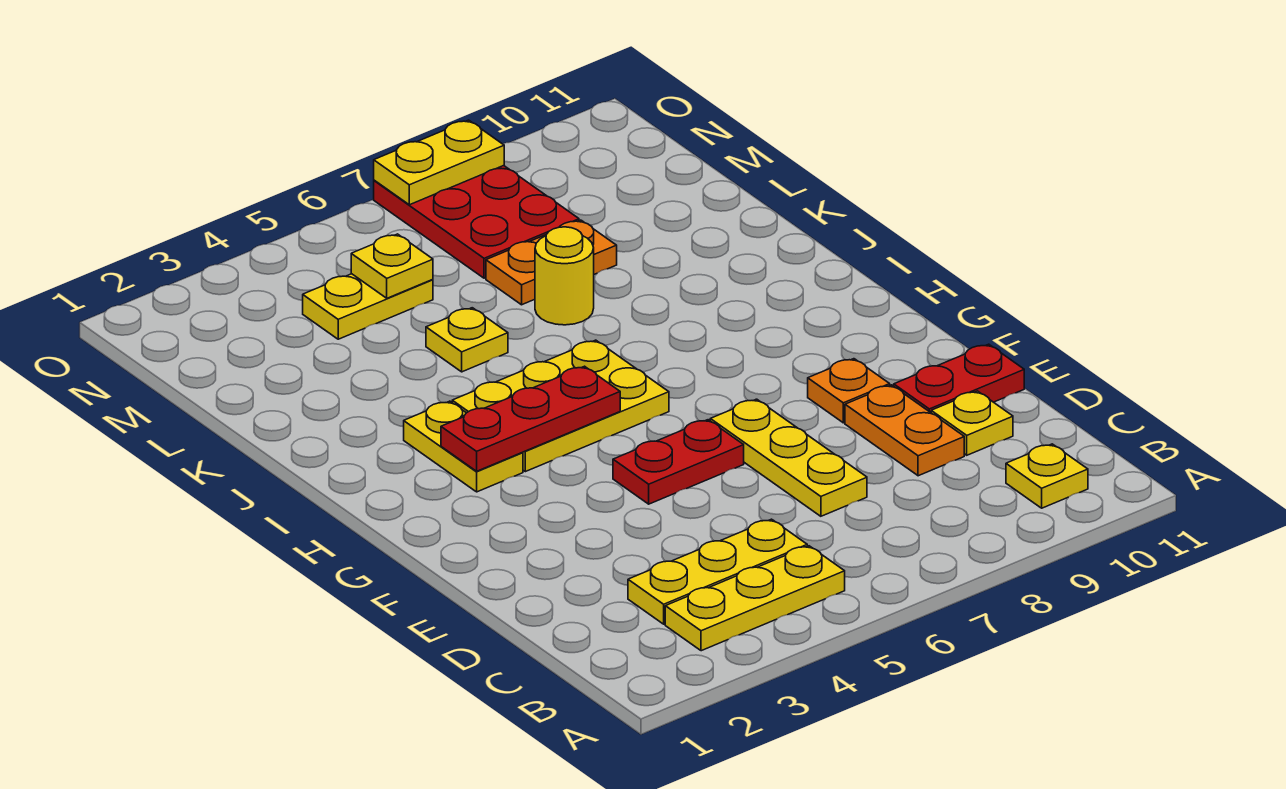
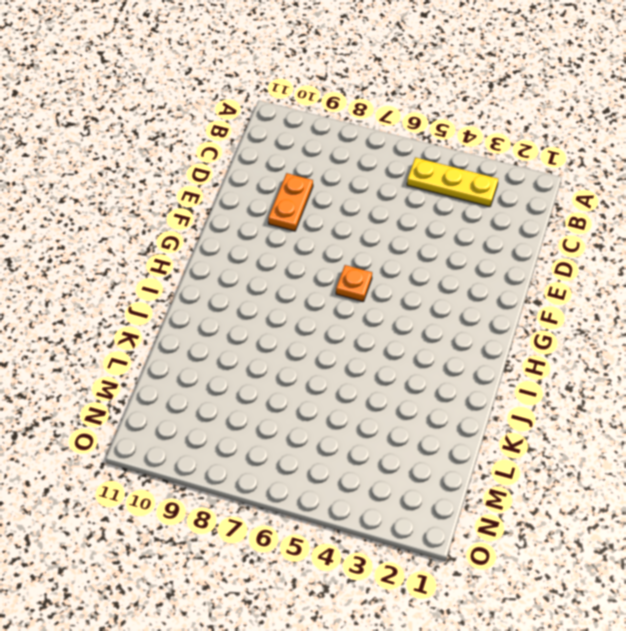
orange 1x1 plate [336,265,372,302] -> orange 1x1 plate moved to [808,359,890,423]
none -> yellow 1x1 plate [1006,444,1088,508]
none -> yellow 1x3 plate [628,519,807,624]
none -> yellow 1x3 plate [710,399,867,516]

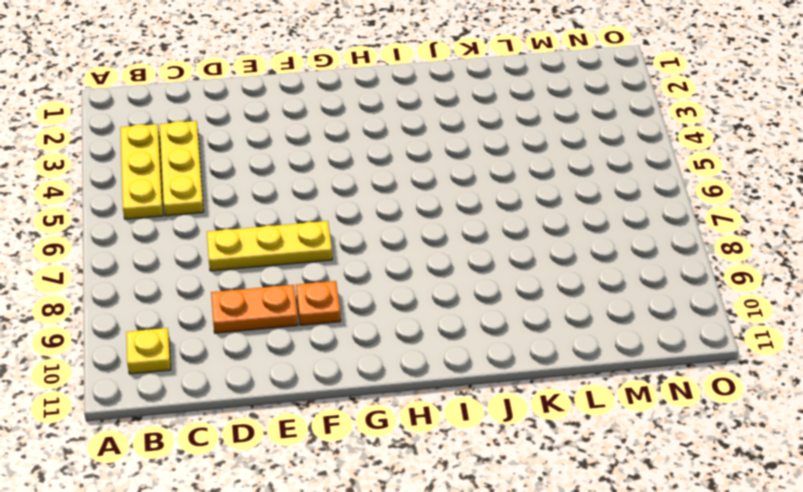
none -> yellow 1x1 plate [931,391,1013,455]
none -> red 1x2 plate [894,344,1024,413]
none -> red 1x2 plate [613,420,744,504]

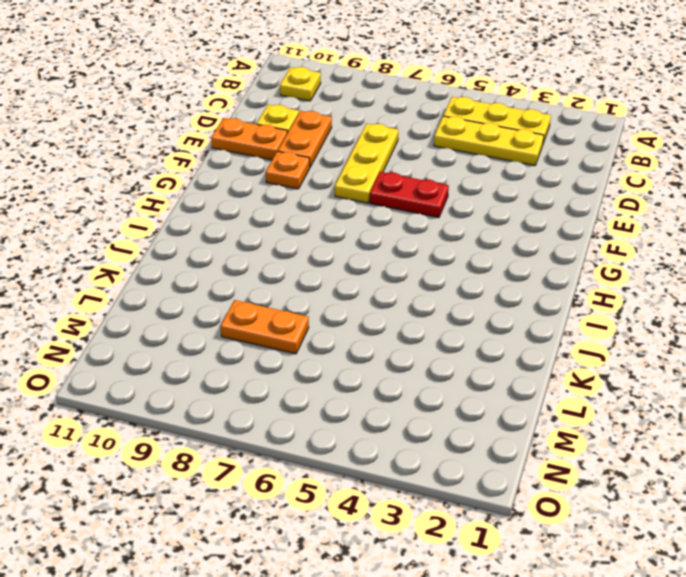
orange 1x2 plate [211,118,287,160] -> red 1x2 plate [894,344,1024,413]
none -> yellow 1x2 plate [404,401,523,492]
none -> yellow 2x3 plate [452,340,669,472]
none -> yellow 1x1 plate [426,308,508,372]

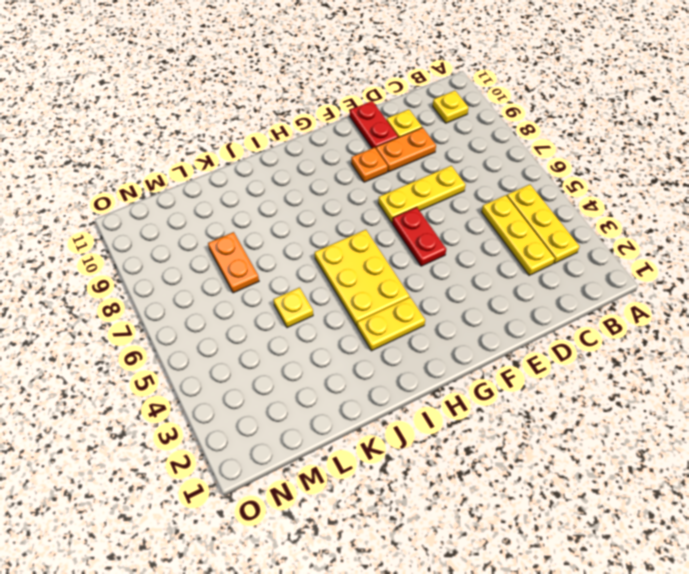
none -> yellow 1x1 round brick [535,227,594,325]
none -> yellow 1x2 plate [303,274,433,339]
none -> red 2x3 plate [374,166,579,278]

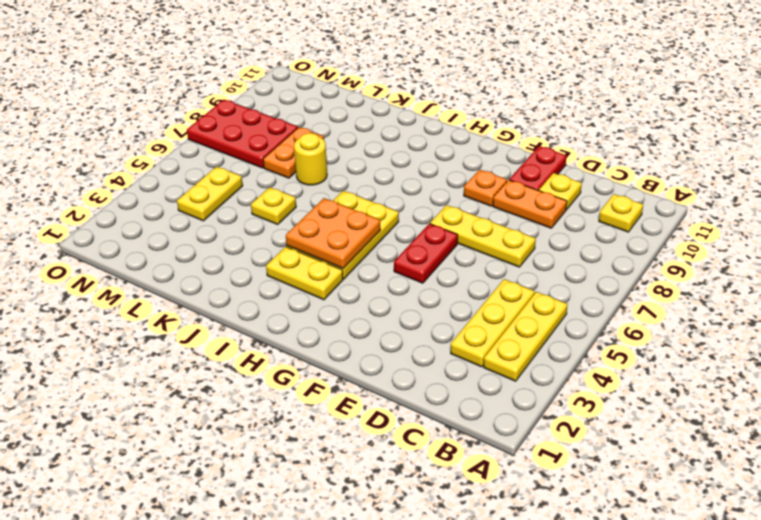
orange 2x2 plate [286,198,380,269] -> red 1x3 plate [441,366,620,471]
none -> yellow 1x1 plate [351,234,433,298]
none -> yellow 1x2 plate [374,120,504,205]

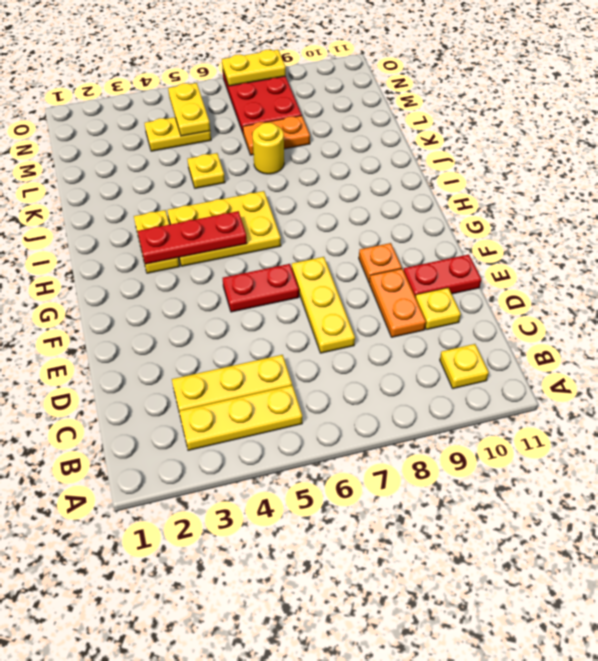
yellow 1x2 plate [168,83,210,136] -> yellow 1x1 plate [351,234,433,298]

